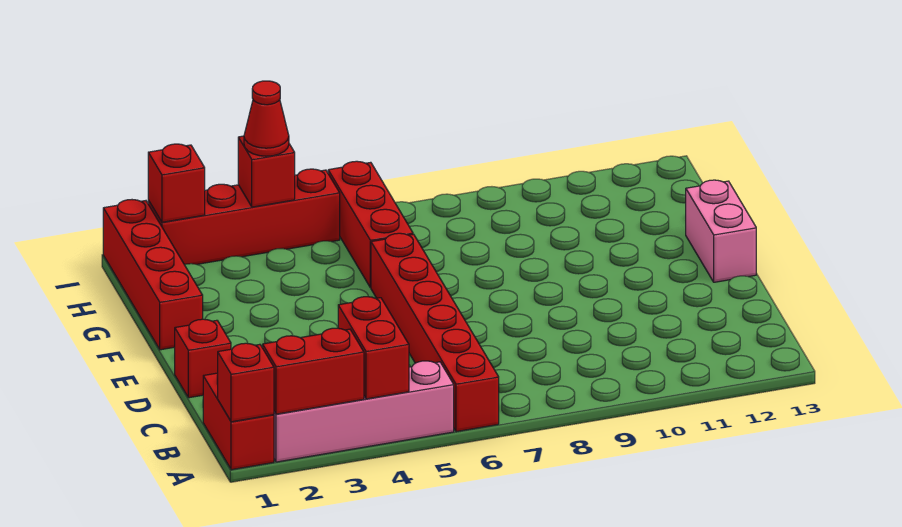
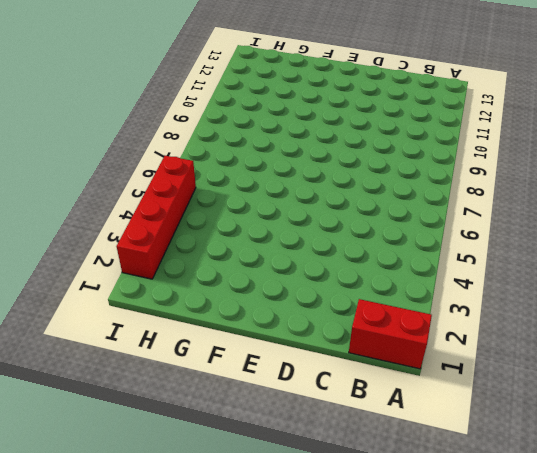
none -> pink 1x4 brick [274,361,454,462]
none -> red 1x6 brick [371,233,499,432]
none -> red 1x1 brick [175,319,231,398]

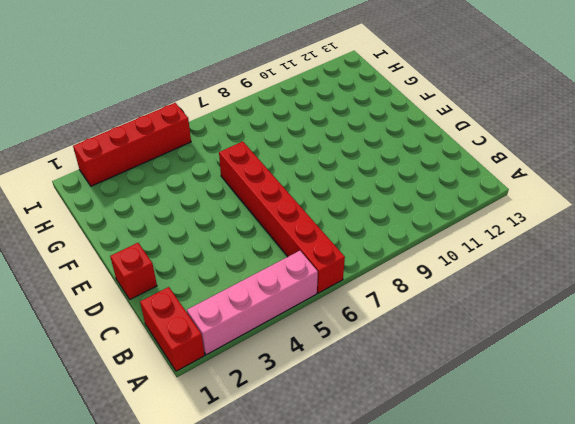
none -> pink 1x2 brick [686,180,756,282]
none -> red 1x4 brick [103,200,203,350]
none -> red 1x3 brick [328,161,413,288]

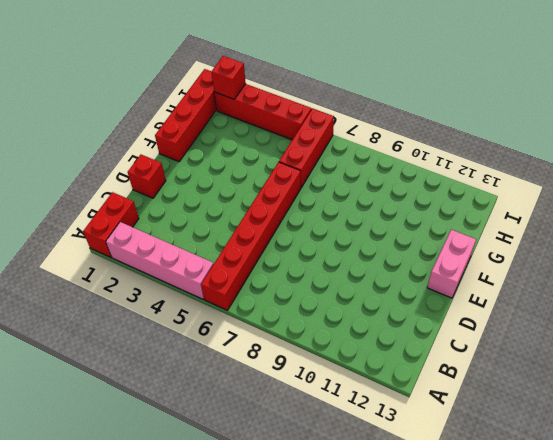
none -> red 1x1 brick [218,343,274,422]
none -> red 1x2 brick [263,328,364,414]
none -> red 1x2 brick [338,297,409,399]

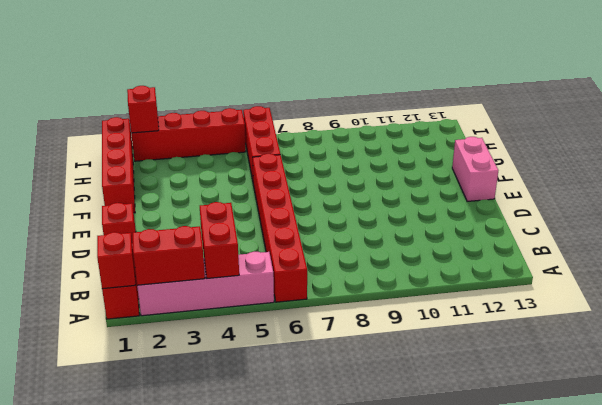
none -> red 1x1 brick [238,136,295,207]
none -> red 1x1 cone [244,81,289,156]

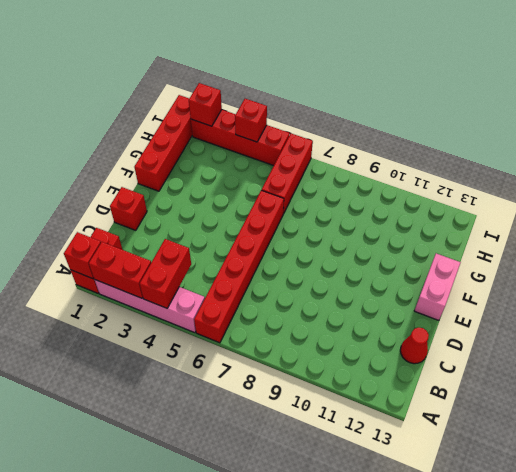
red 1x1 cone [400,328,429,364] -> red 1x1 cone moved to [244,81,289,156]

